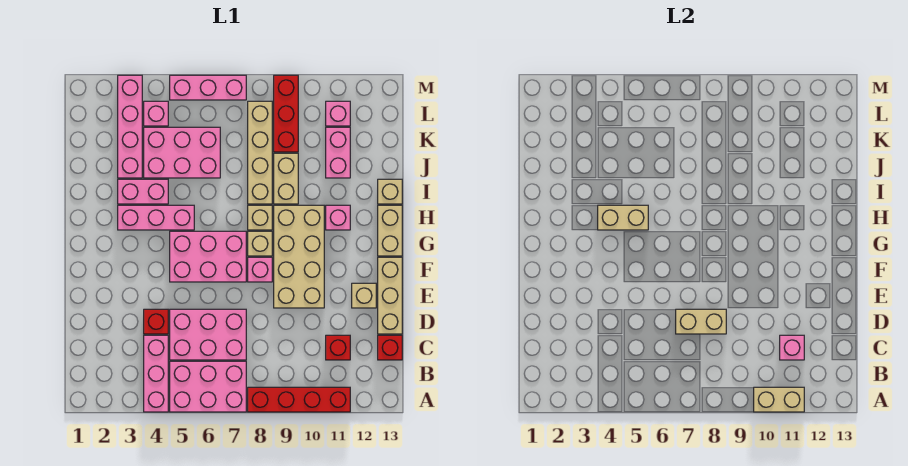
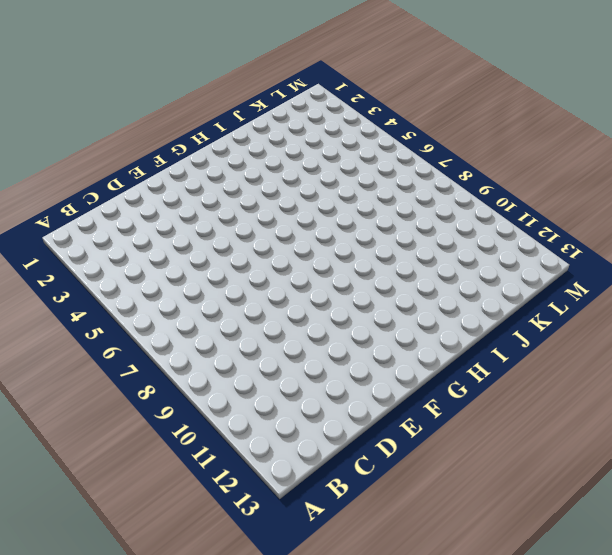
none -> pink 1x3 brick [144,335,168,412]
none -> pink 2x3 brick [170,361,246,412]
none -> red 1x4 brick [248,387,350,412]
none -> pink 2x3 brick [170,309,246,360]

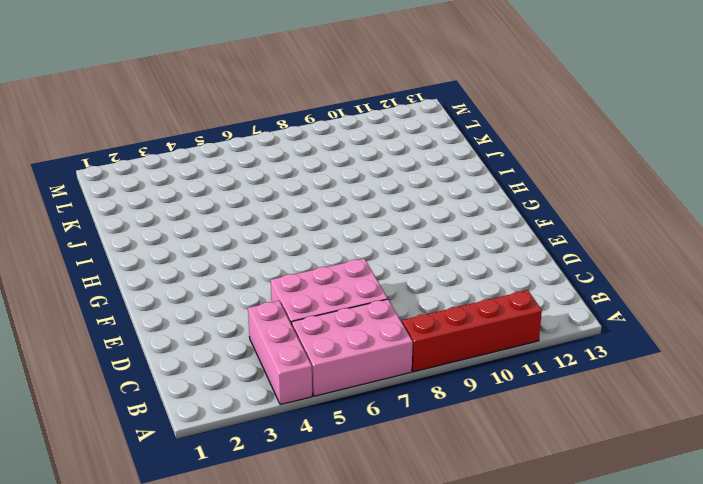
none -> red 1x1 brick [326,335,350,360]
none -> red 1x1 brick [378,335,402,360]
none -> red 1x1 brick [144,309,168,334]
none -> tan 1x3 brick [378,257,402,334]

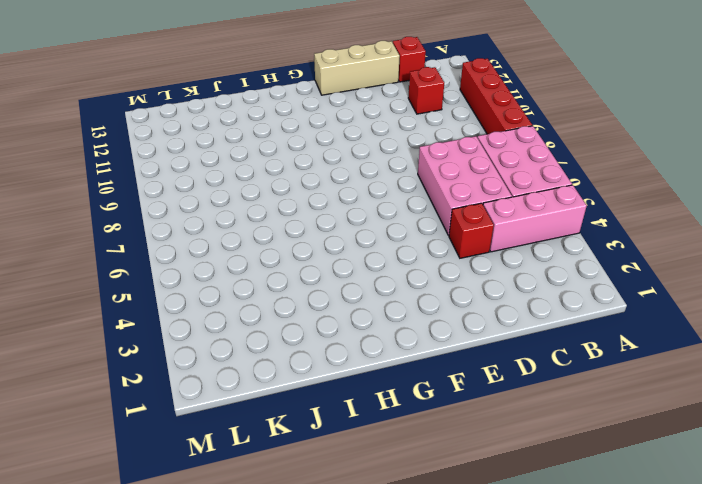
none -> tan 2x4 brick [274,205,324,308]
none -> tan 1x1 brick [352,283,376,308]
none -> pink 2x3 brick [170,231,246,282]
none -> pink 1x1 brick [248,257,272,282]

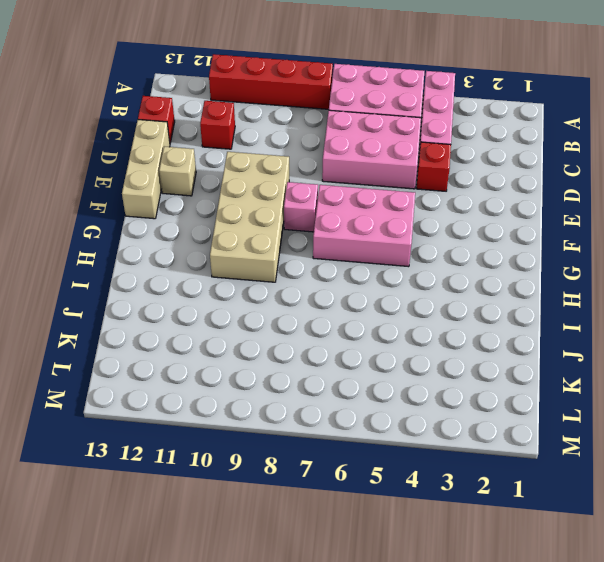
none -> tan 1x1 brick [248,231,272,256]
none -> tan 1x2 brick [378,205,402,256]
none -> pink 1x3 brick [118,205,194,230]
none -> tan 1x1 brick [248,205,272,230]

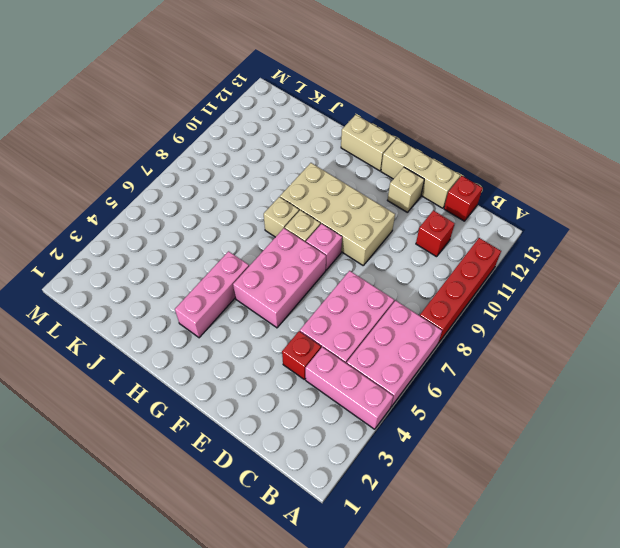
none -> pink 1x1 brick [326,205,350,230]
none -> pink 1x2 brick [118,179,168,204]
none -> tan 1x4 brick [248,101,272,204]
none -> tan 1x2 brick [274,153,298,204]

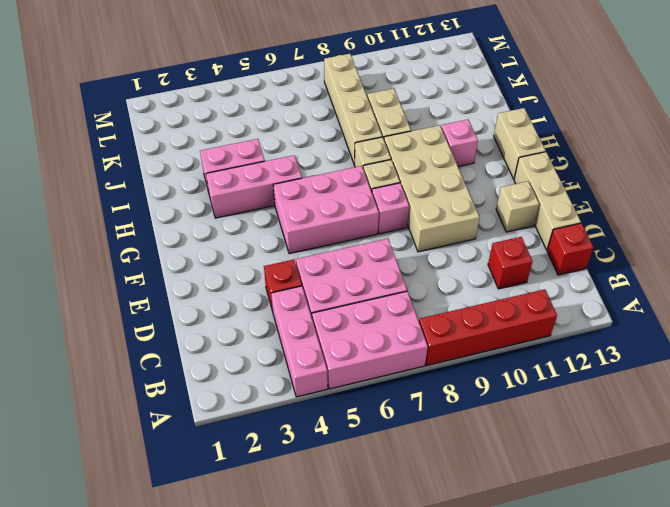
none -> tan 1x1 brick [378,179,402,204]
none -> pink 1x4 brick [118,75,142,178]
none -> pink 2x3 brick [144,127,220,178]
none -> pink 1x2 brick [326,127,350,178]

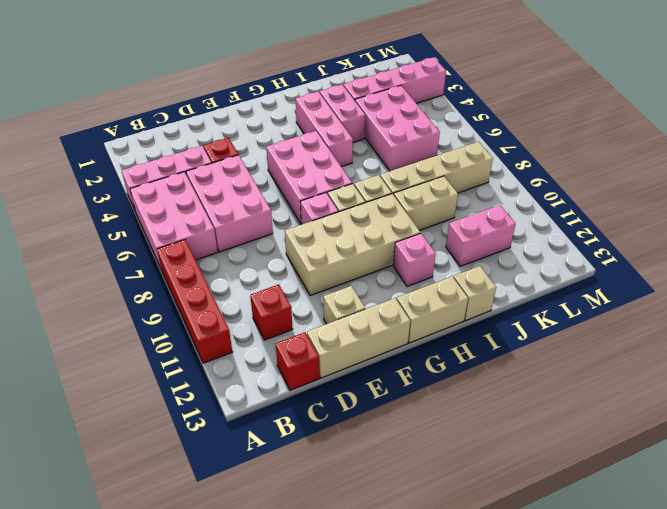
none -> red 1x3 brick [274,75,298,152]
none -> pink 1x1 brick [144,101,168,126]
none -> pink 1x1 brick [326,101,350,126]
none -> pink 1x3 brick [170,75,246,100]

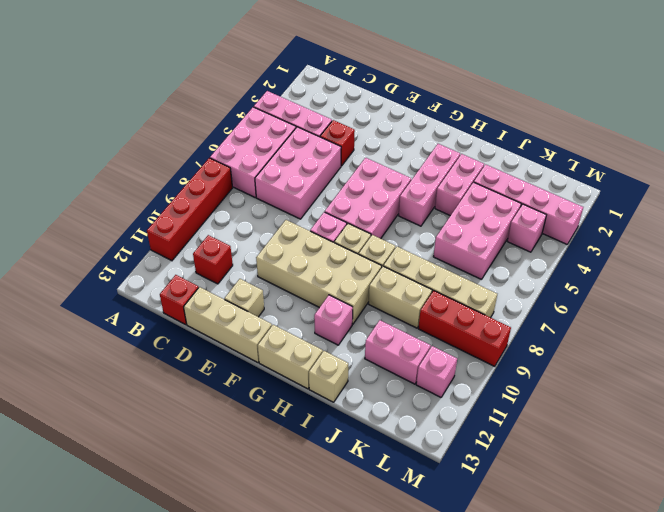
none -> pink 1x3 brick [170,75,246,100]
none -> tan 1x2 brick [754,387,804,412]
none -> pink 1x1 brick [780,335,804,360]
none -> tan 1x2 brick [676,309,726,334]

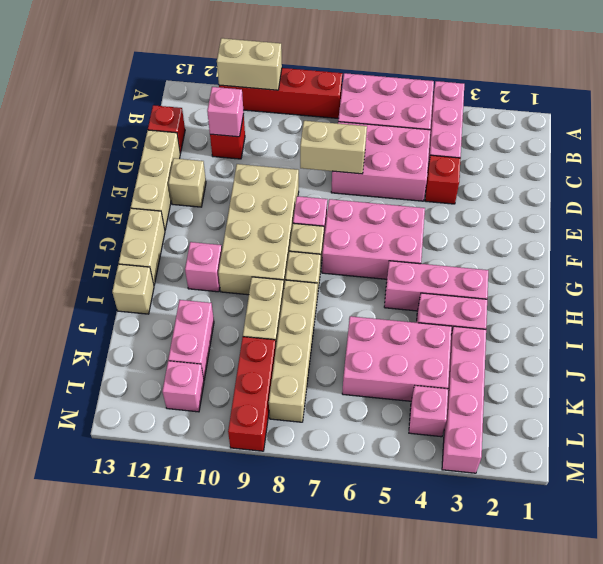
none -> pink 1x3 brick [170,75,246,100]
none -> tan 1x2 brick [598,205,648,230]

